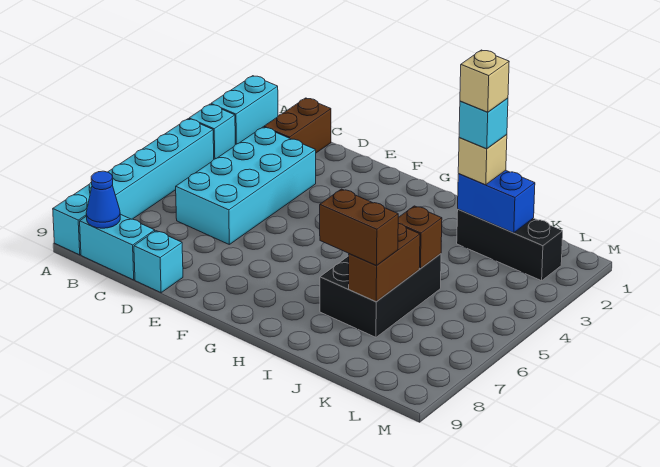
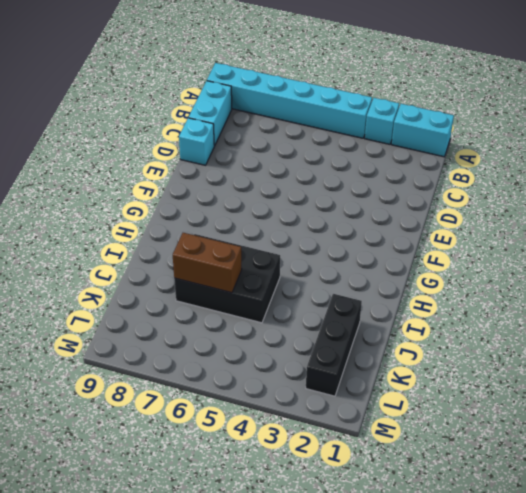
none -> brown 1x2 brick [264,98,331,153]
none -> cyan 2x4 brick [176,127,316,244]
none -> blue 1x1 cone [86,171,120,228]

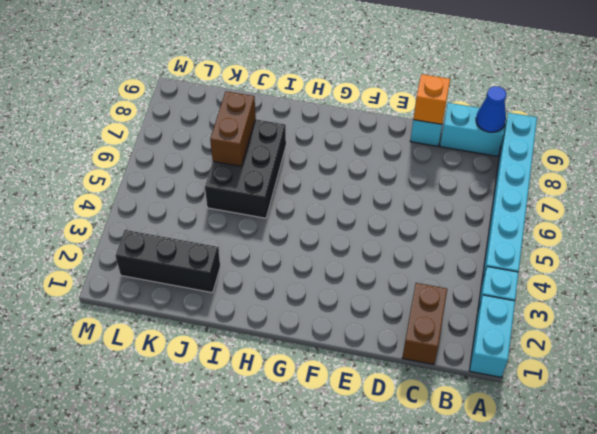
orange 1x1 brick [413,74,450,124] -> none
none -> cyan 2x4 brick [176,127,316,244]
none -> blue 1x2 brick [458,170,535,233]
none -> brown 1x1 brick [398,206,442,269]

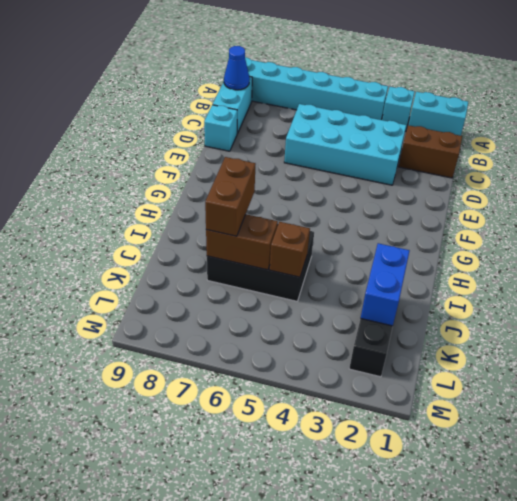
none -> tan 1x1 brick [458,135,507,185]
none -> cyan 1x1 brick [459,98,508,149]
none -> tan 1x1 brick [460,50,509,112]

